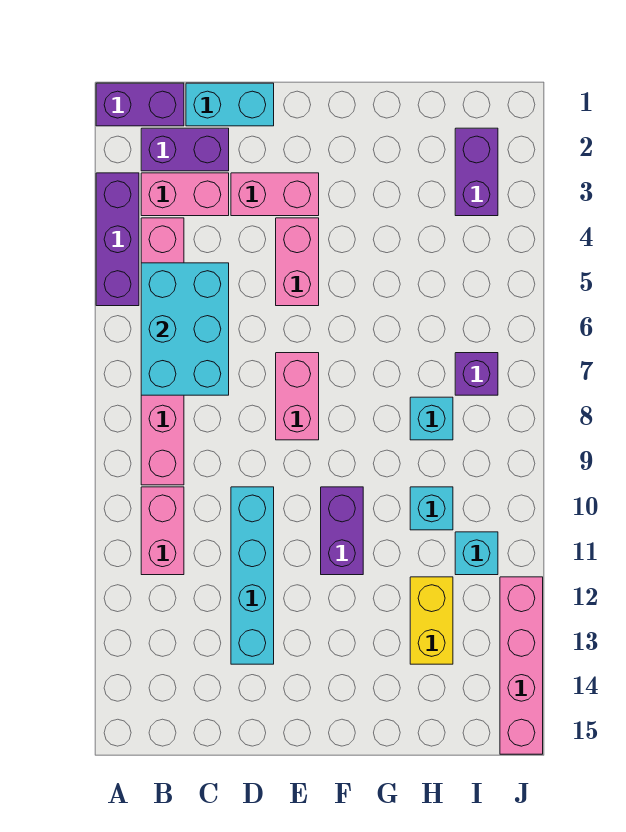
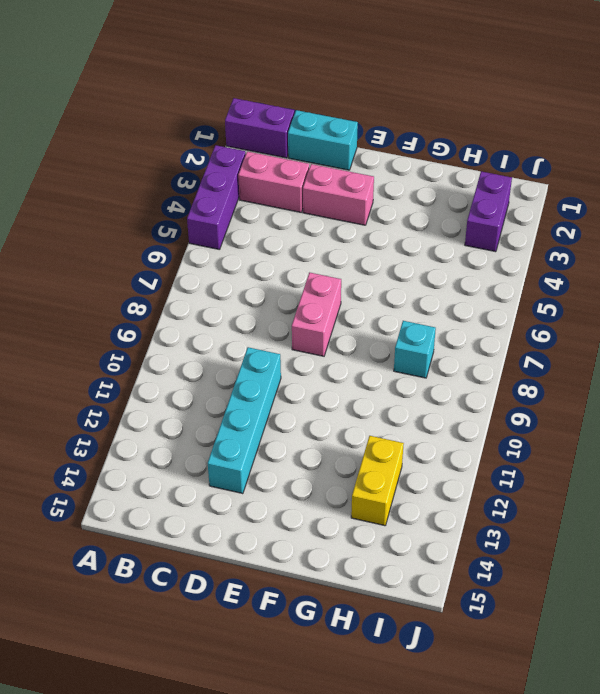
none -> purple 1x2 brick [141,128,229,171]
none -> pink 1x6 brick [141,218,184,485]
none -> pink 1x2 brick [141,487,184,575]

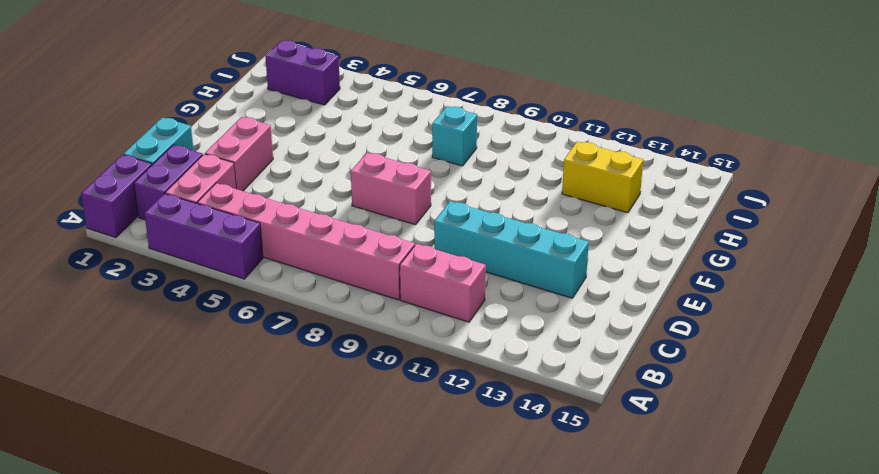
none -> pink 1x2 brick [276,218,319,306]
none -> purple 1x2 brick [321,487,363,575]
none -> cyan 1x1 brick [410,487,453,530]

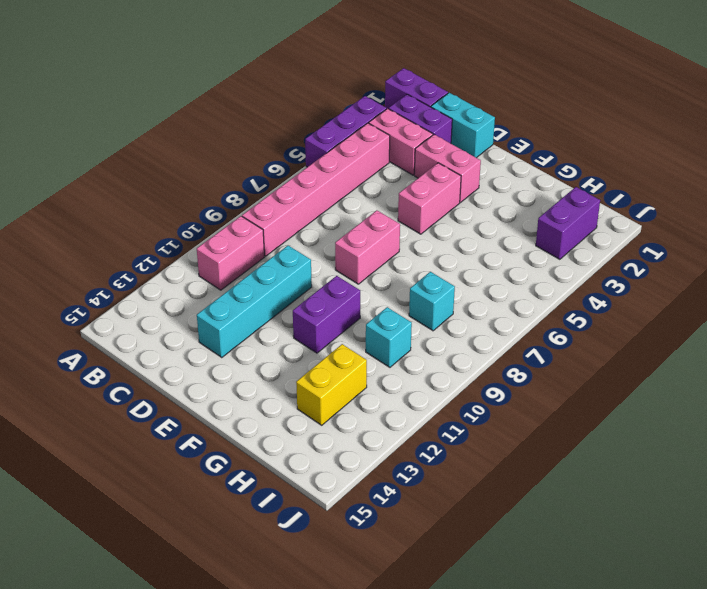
none -> purple 1x1 brick [455,353,498,395]
none -> cyan 1x1 brick [455,532,498,575]
none -> pink 1x4 brick [500,577,543,754]

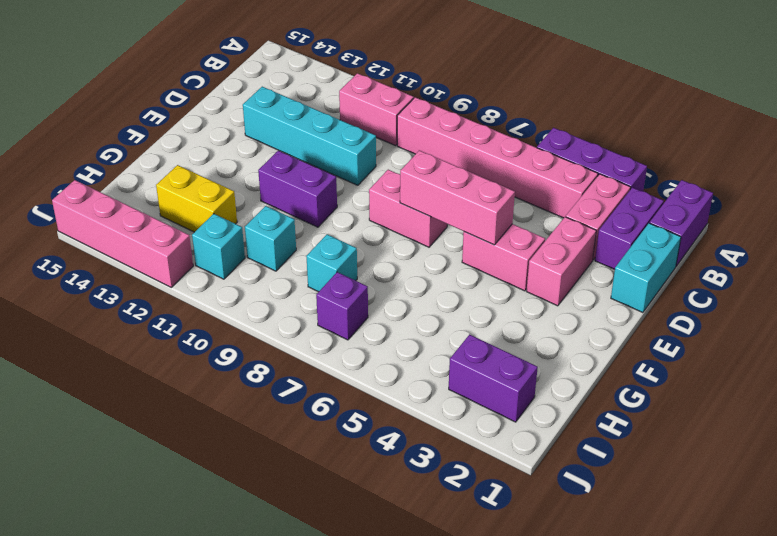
pink 1x3 brick [400,150,515,245] -> none
none -> cyan 2x3 brick [141,263,229,395]

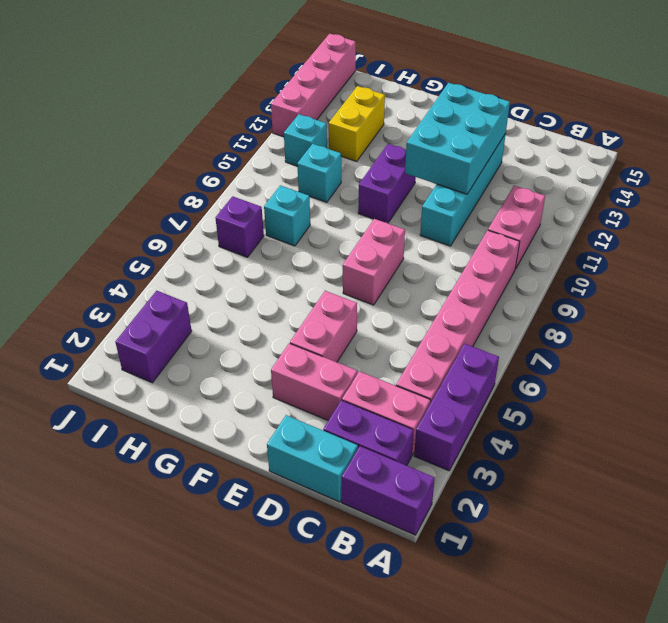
cyan 2x3 brick [405,83,510,194] -> cyan 2x3 brick moved to [141,263,229,395]

